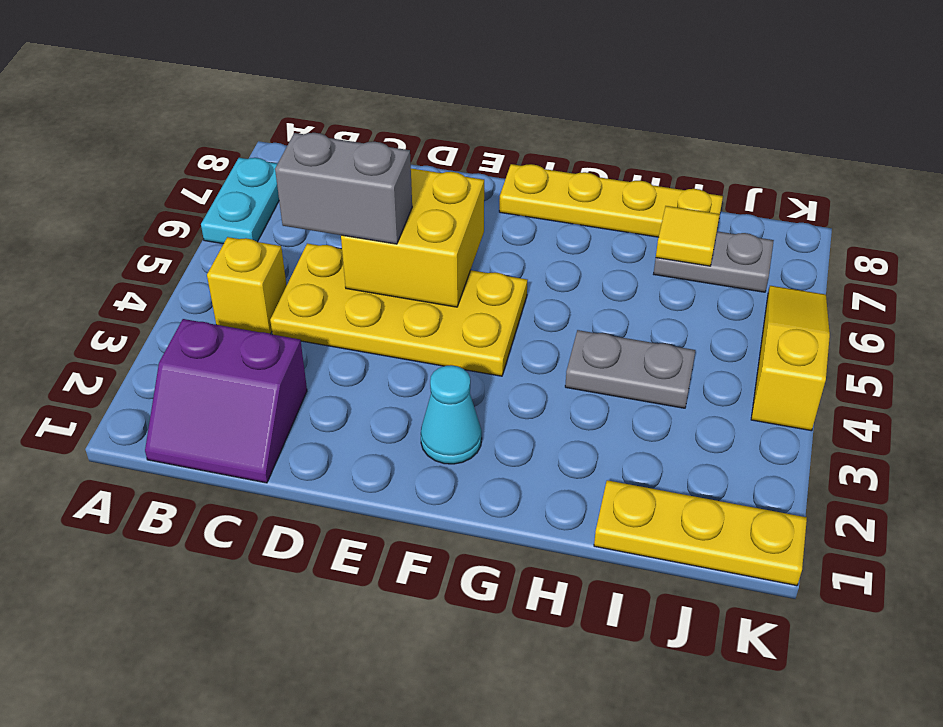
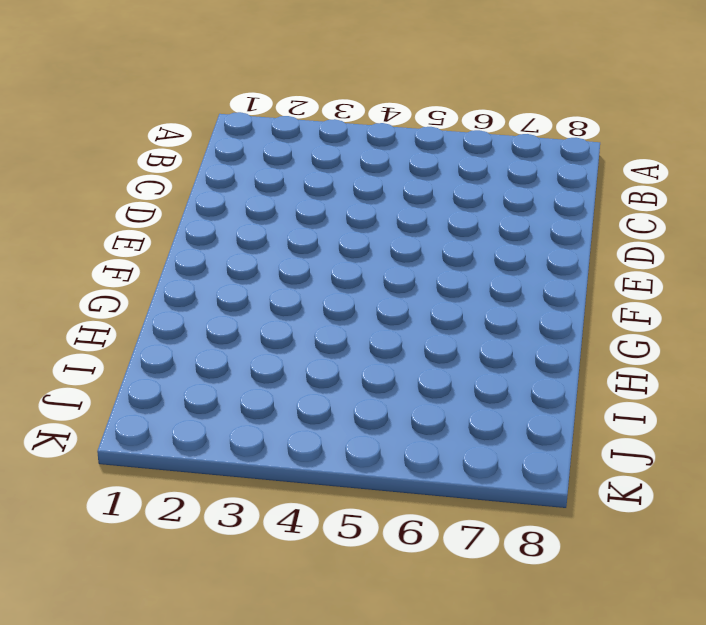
none -> cyan 1x2 plate [201,158,279,244]
none -> purple 2x2 slope [145,319,307,483]
none -> yellow 1x1 brick [207,237,287,334]

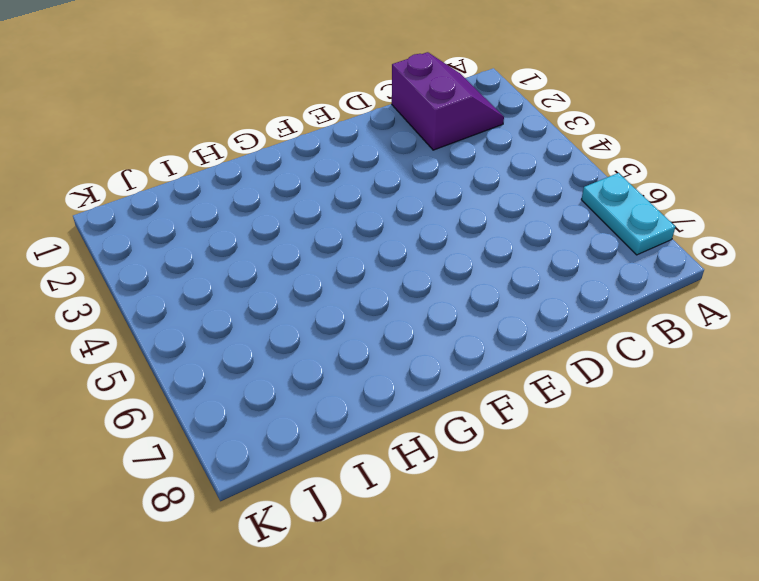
purple 2x2 slope [392,52,504,150] -> purple 2x2 slope turned to [145,319,307,483]
none -> yellow 1x1 brick [207,237,287,334]
none -> yellow 2x4 plate [270,243,528,376]
none -> cyan 1x1 cone [421,365,482,464]

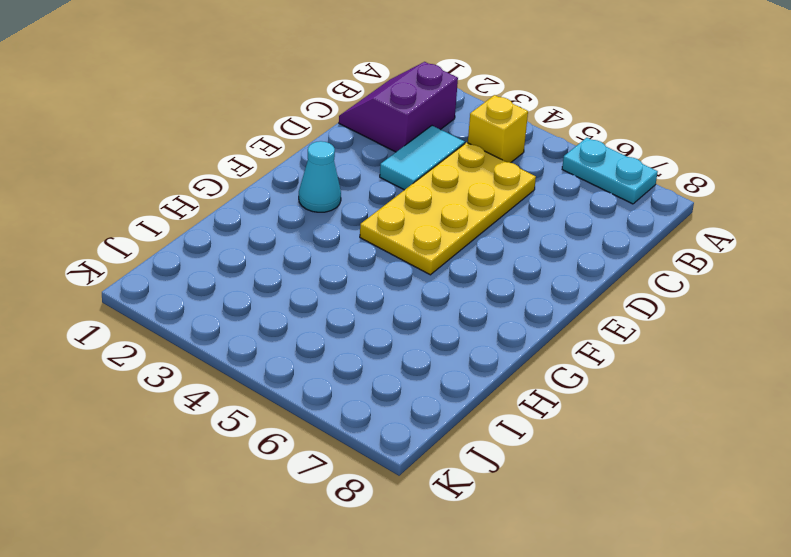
cyan 1x2 tile [380,126,465,190] -> none
none -> yellow 1x4 plate [499,164,723,237]
none -> grey 1x2 plate [565,330,695,408]
none -> yellow 1x3 plate [594,480,807,586]

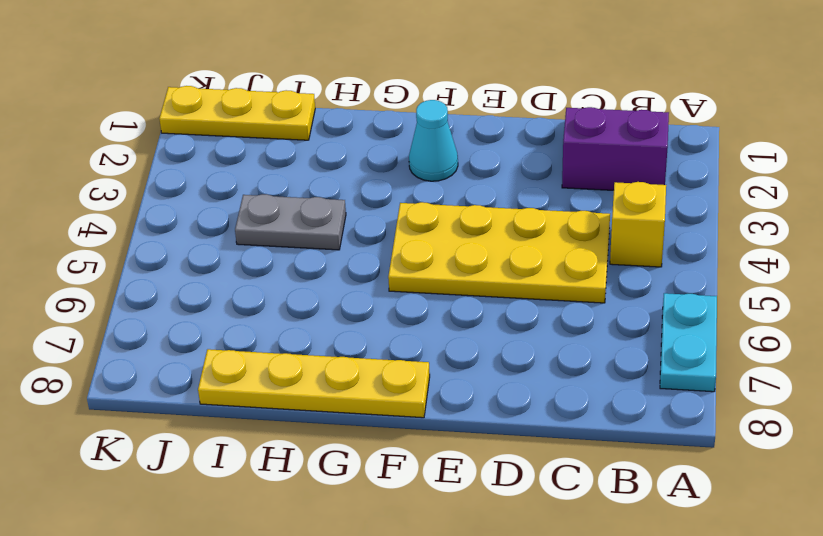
none -> grey 1x2 plate [654,231,774,292]
none -> yellow 1x3 slope [751,286,830,431]
none -> yellow 2x2 brick [341,168,484,307]

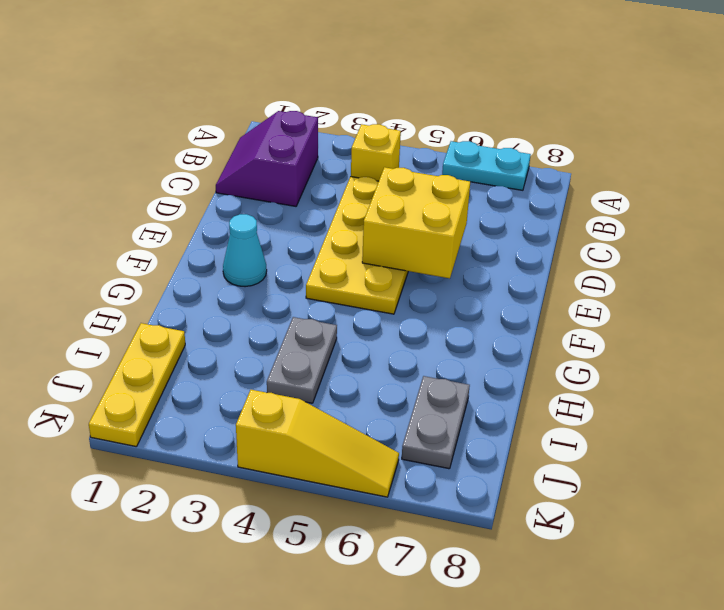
none -> yellow 1x4 plate [499,164,723,237]
none -> yellow 1x1 tile [656,206,720,266]
none -> grey 1x2 brick [275,133,412,244]

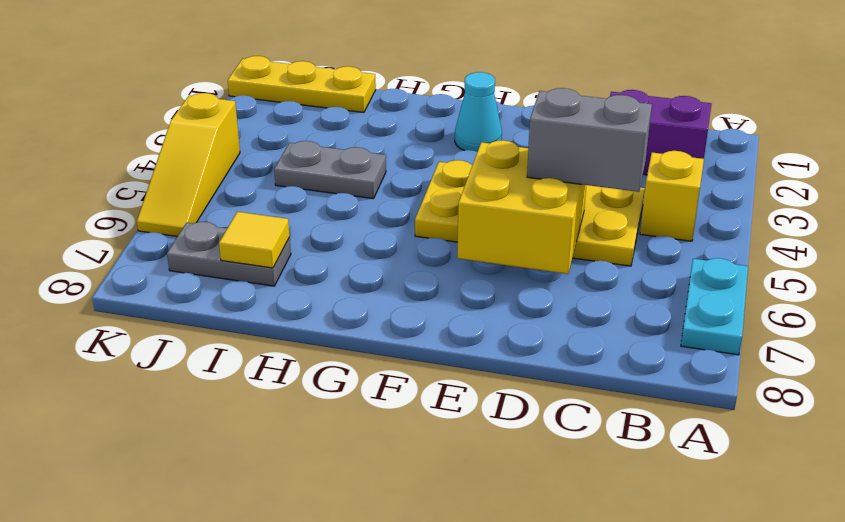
none -> yellow 1x4 plate [499,164,723,237]

